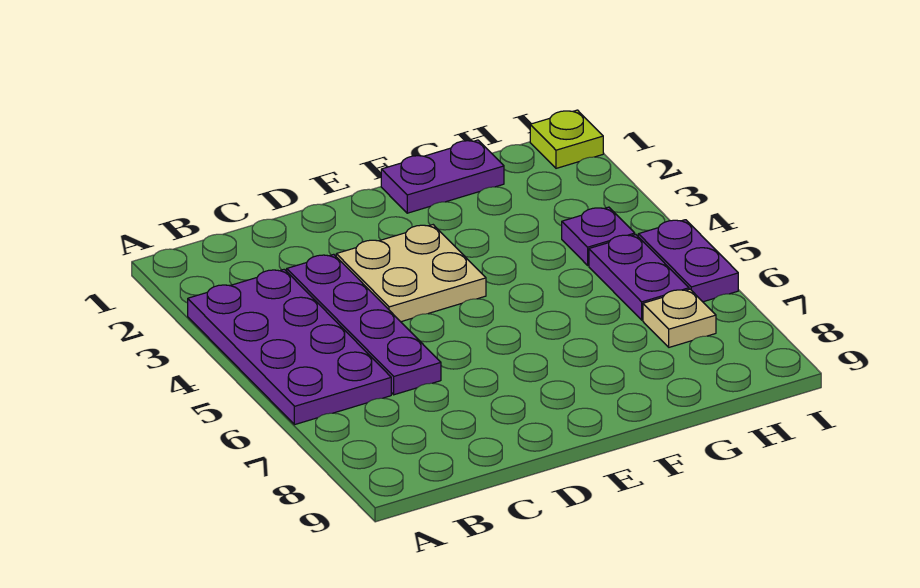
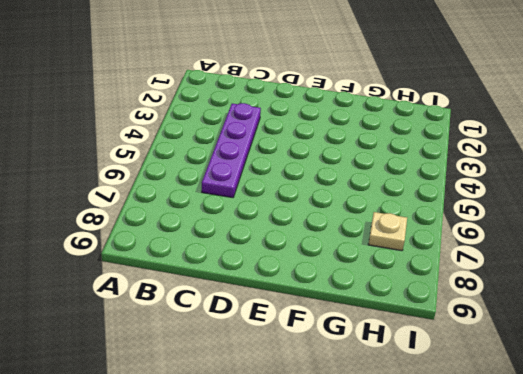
none -> purple 2x4 plate [188,269,391,425]
none -> tan 2x2 plate [336,225,486,322]

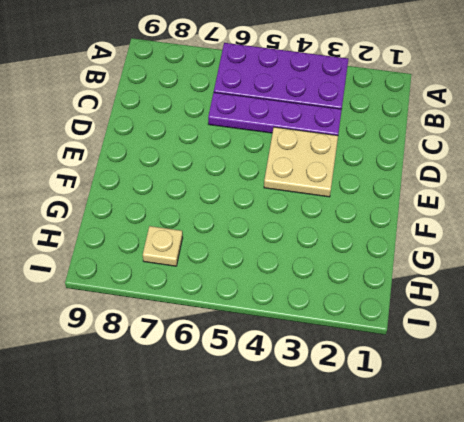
none -> purple 1x2 plate [381,140,504,213]
none -> purple 1x1 plate [562,207,635,265]

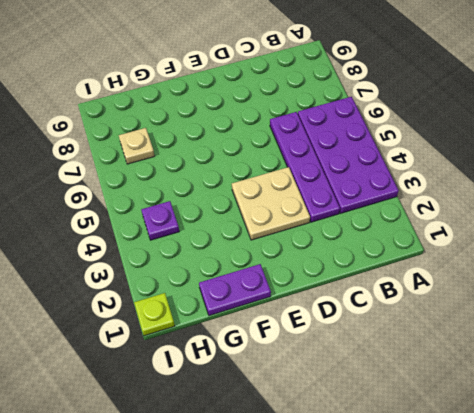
none -> purple 1x2 plate [589,235,689,320]
none -> purple 1x2 plate [638,220,738,302]

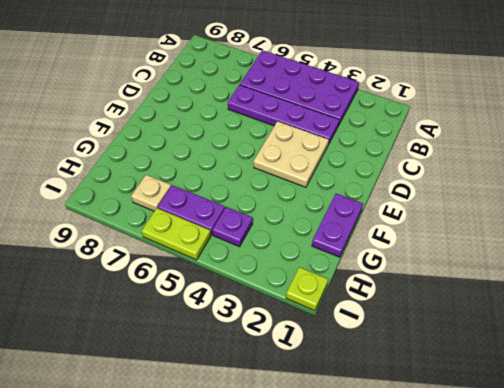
lime 1x2 plate [142,208,211,260] -> purple 1x2 plate [638,220,738,302]

